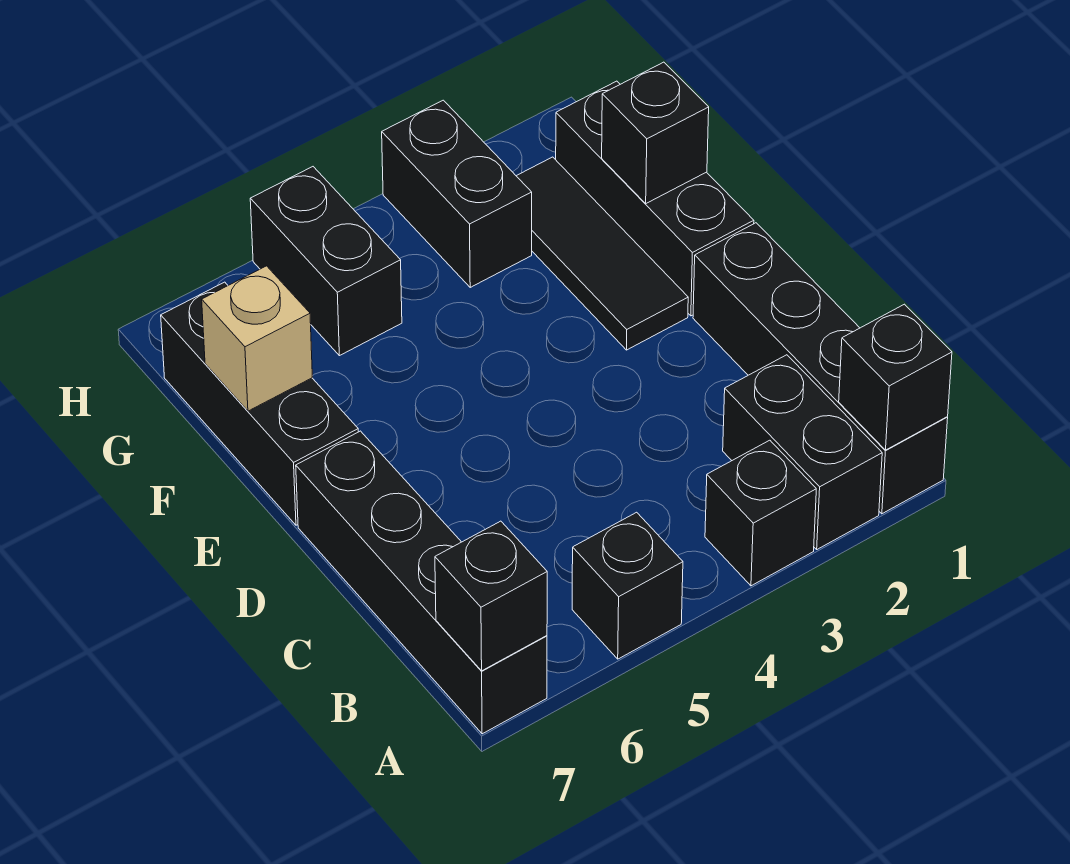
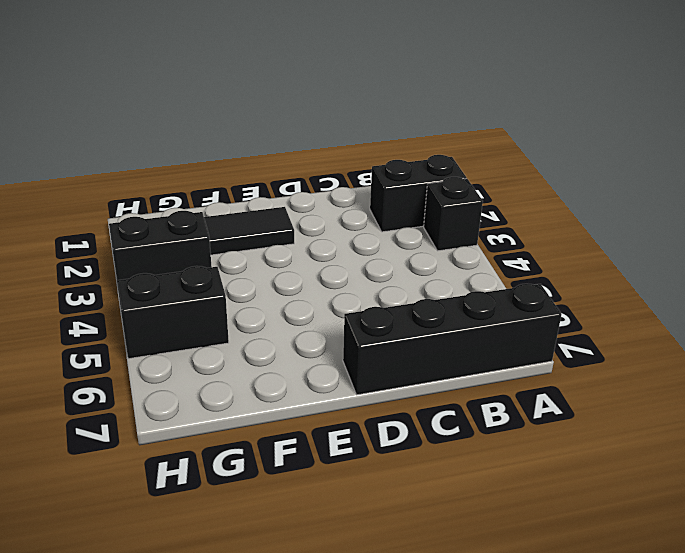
none -> black 1x4 brick [693,223,948,514]
none -> black 1x1 brick [572,512,683,659]
none -> black 1x3 brick [556,81,754,316]

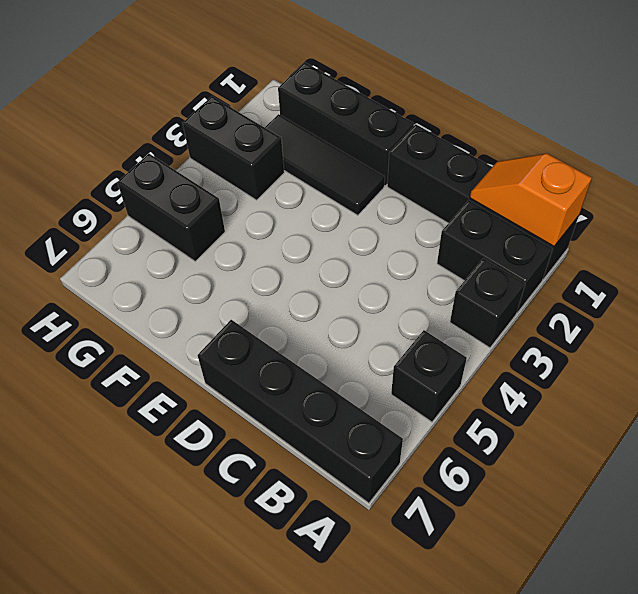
orange 1x2 slope [470,153,592,246] -> black 1x1 brick [839,304,952,450]
none -> black 1x3 brick [161,282,358,525]
none -> black 1x1 brick [435,521,547,671]
none -> black 1x1 brick [602,62,709,203]

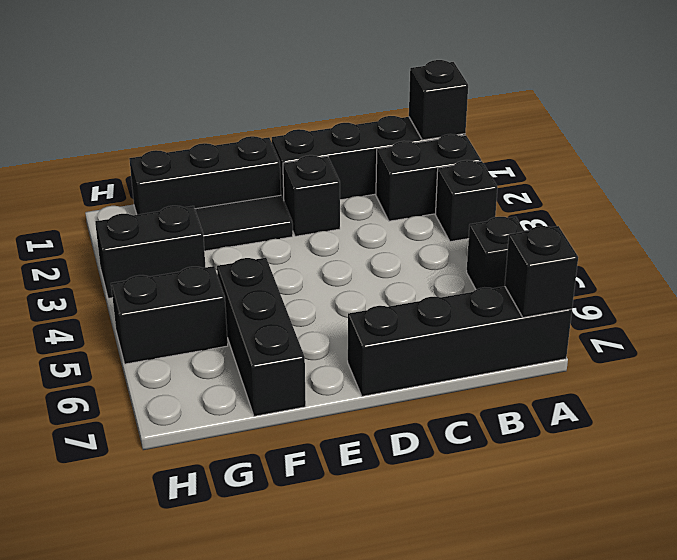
black 1x1 brick [283,155,340,236] -> black 1x1 brick moved to [602,62,709,203]
black 1x3 brick [217,258,306,416] -> black 1x3 brick turned to [161,282,358,525]
none -> tan 1x1 brick [202,266,312,411]

